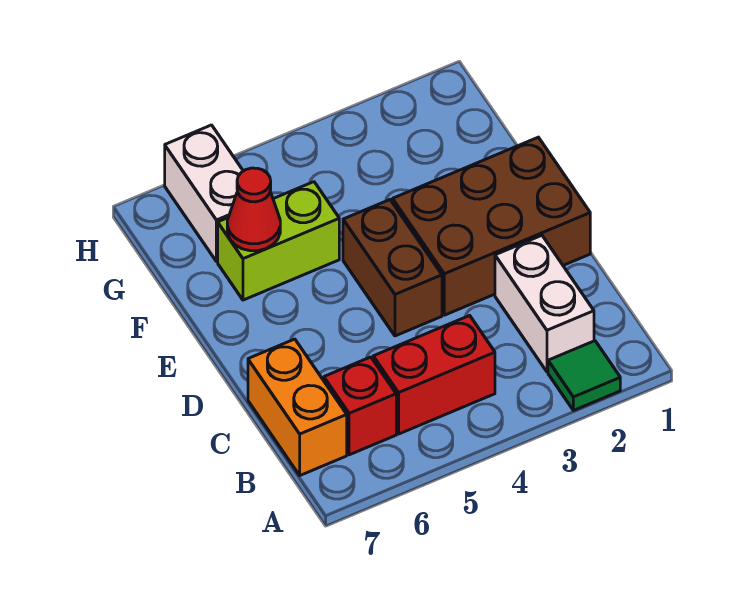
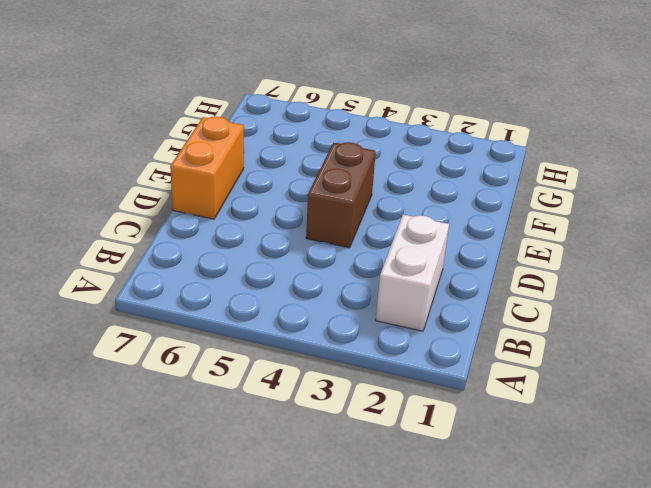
orange 1x2 brick [170,117,244,219] -> orange 1x2 brick moved to [248,339,347,475]
none -> green 1x1 tile [548,341,620,410]
none -> red 1x2 brick [373,316,495,434]

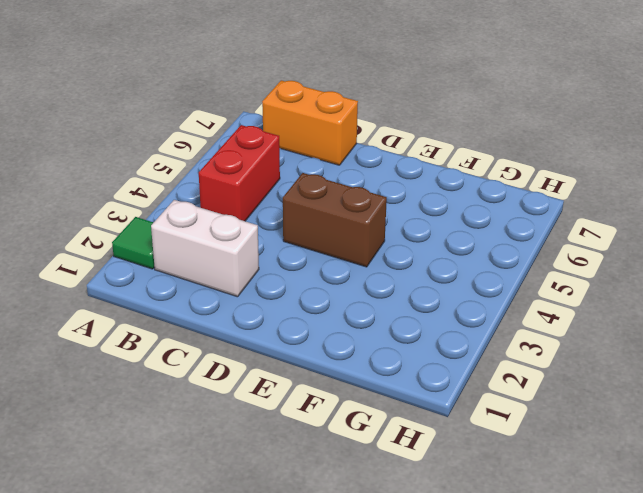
none -> red 1x1 brick [324,357,396,455]
none -> brown 2x3 brick [393,137,590,315]

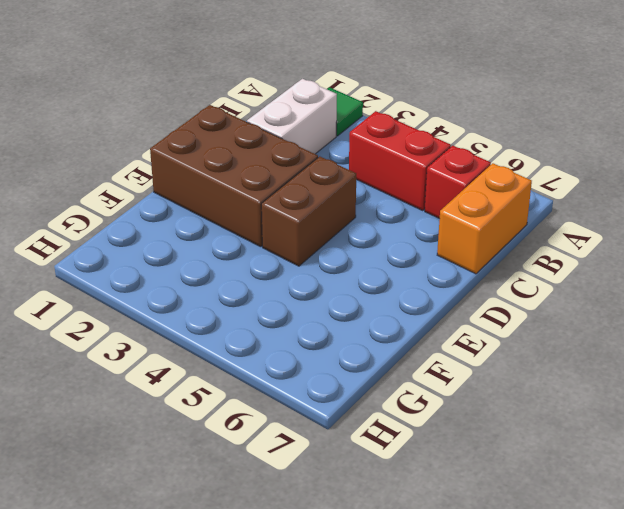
none -> lime 1x2 brick [218,182,339,300]
none -> white 1x2 brick [165,125,243,262]

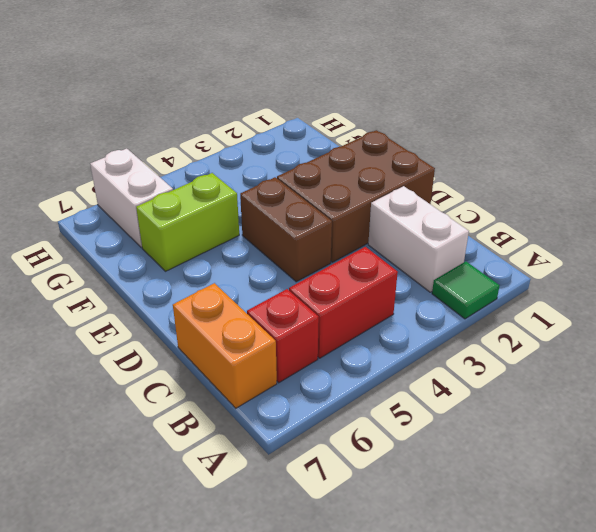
none -> red 1x1 cone [227,168,280,251]

